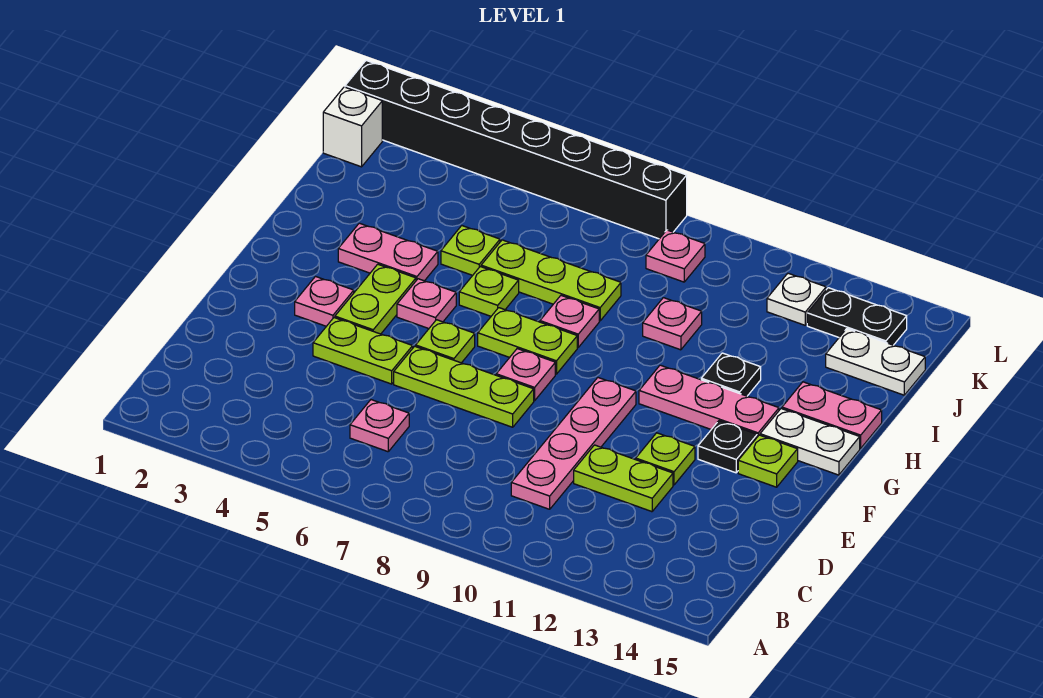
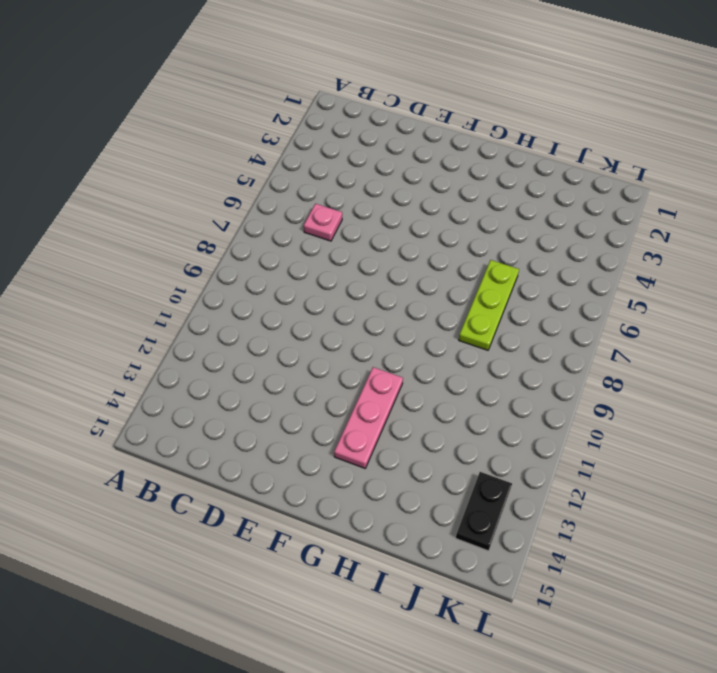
none -> pink 1x4 plate [511,378,636,509]
none -> lime 1x2 plate [574,445,673,512]
none -> lime 1x2 plate [313,318,413,384]
none -> lime 1x3 plate [394,346,534,427]

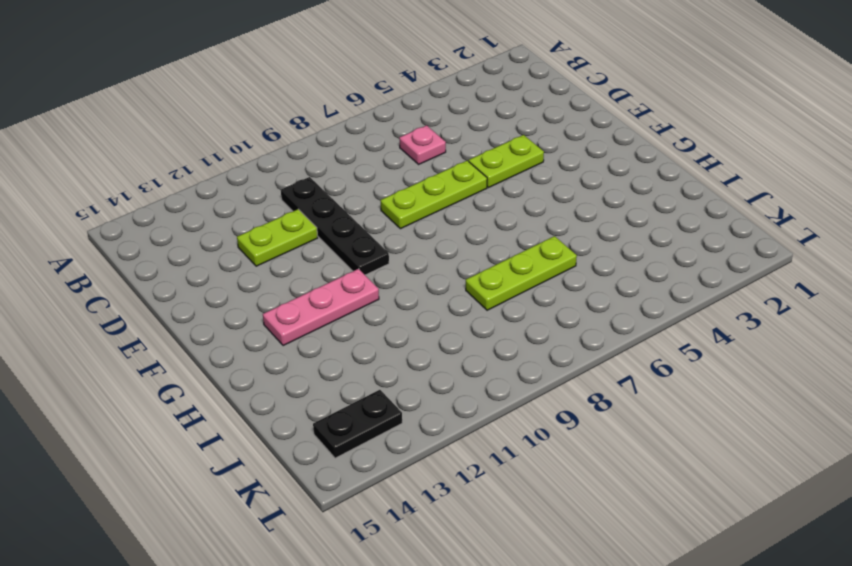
black 1x4 plate [281,177,389,275] -> pink 1x4 plate [511,378,636,509]
none -> lime 1x1 plate [636,433,695,485]
none -> pink 1x1 plate [295,277,354,326]
none -> lime 1x2 plate [335,264,416,334]
none -> lime 1x1 plate [416,320,475,363]

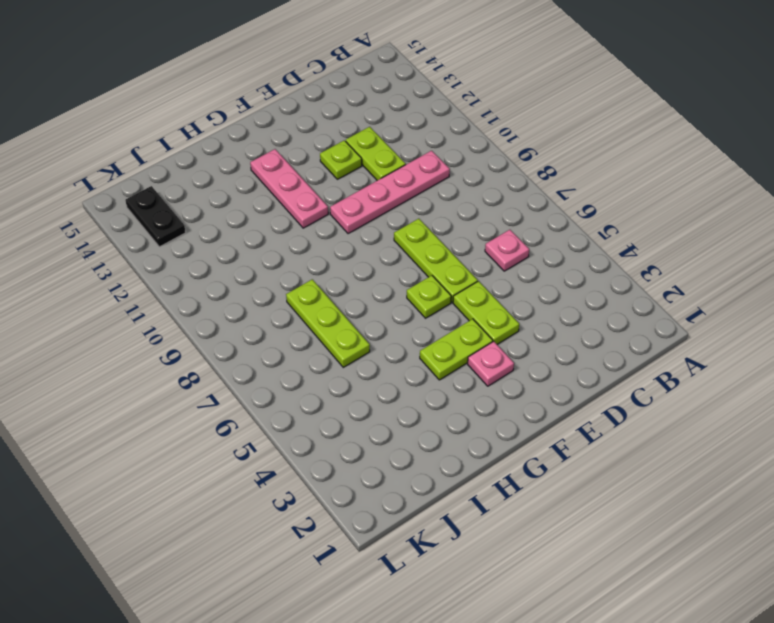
none -> pink 1x1 plate [496,349,555,401]
none -> black 1x1 plate [698,421,757,473]
none -> lime 1x1 plate [738,435,798,487]
none -> pink 1x1 plate [397,279,456,329]

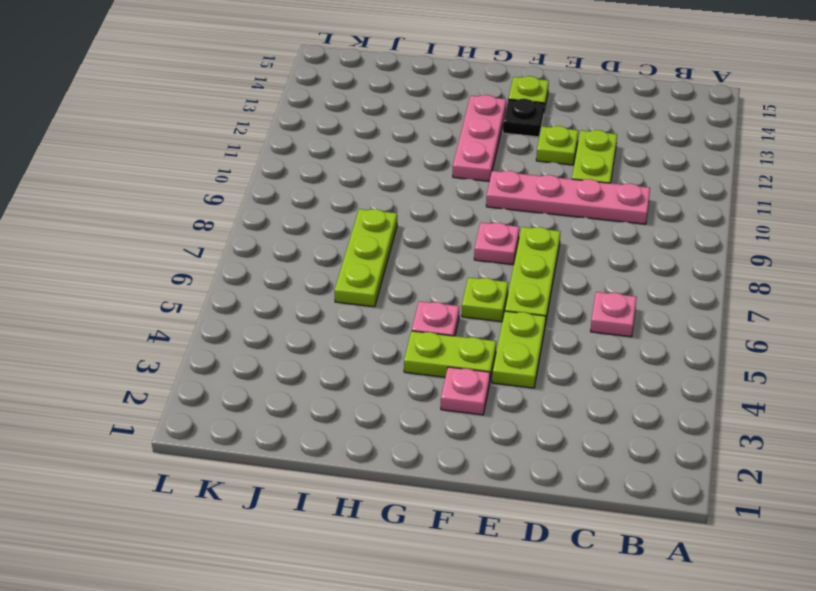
none -> lime 1x2 plate [478,308,577,374]
none -> white 1x2 plate [760,409,860,475]
none -> pink 1x2 plate [338,223,438,281]
none -> lime 1x1 plate [459,267,519,316]

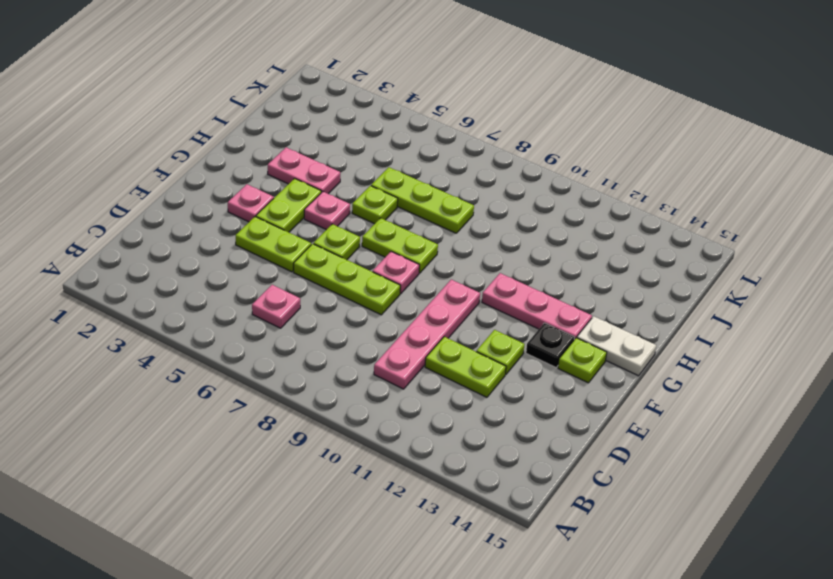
none -> pink 1x1 plate [540,296,599,347]
none -> black 1x1 plate [701,353,761,396]
none -> pink 1x2 plate [782,382,882,448]
none -> lime 1x1 plate [441,226,500,275]

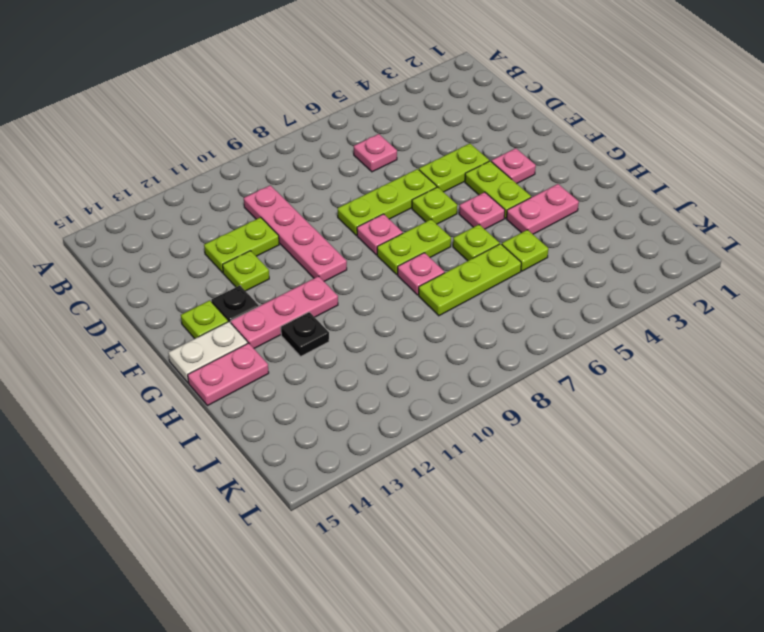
none -> pink 1x1 plate [643,298,702,350]
none -> white 1x2 plate [826,329,925,395]
none -> white 1x1 brick [323,87,382,167]
none -> pink 1x1 plate [646,230,705,282]

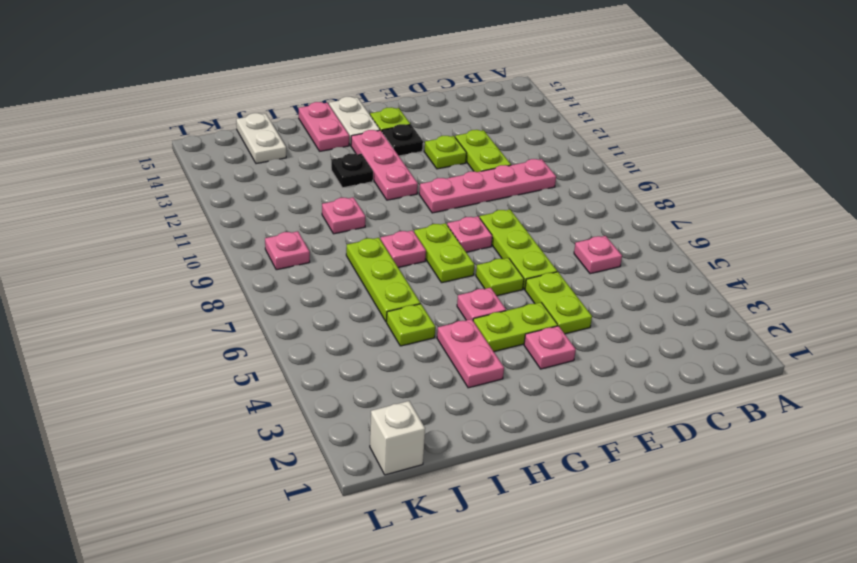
none -> lime 1x1 plate [459,267,519,316]
none -> white 1x1 plate [767,273,826,325]
none -> black 1x2 plate [807,288,907,345]
none -> black 1x8 brick [345,61,687,239]

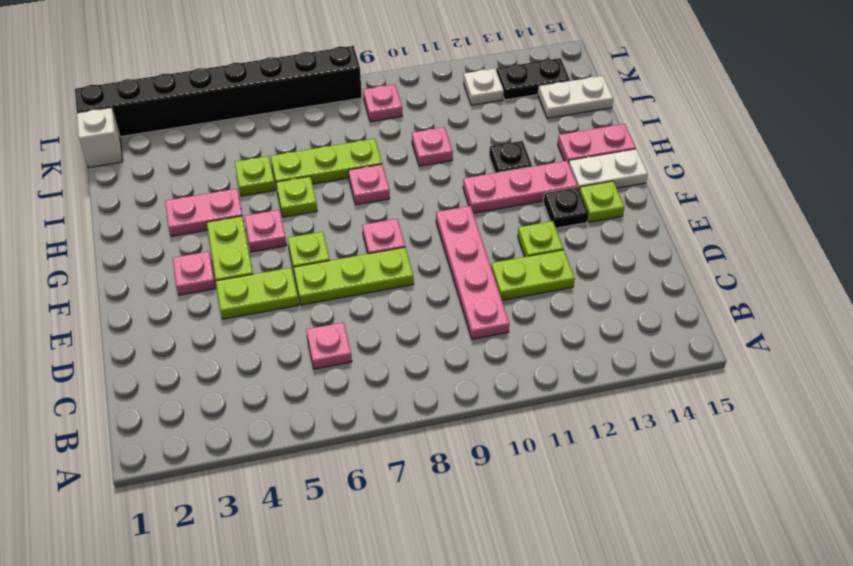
none -> lime 1x2 plate [478,308,577,374]

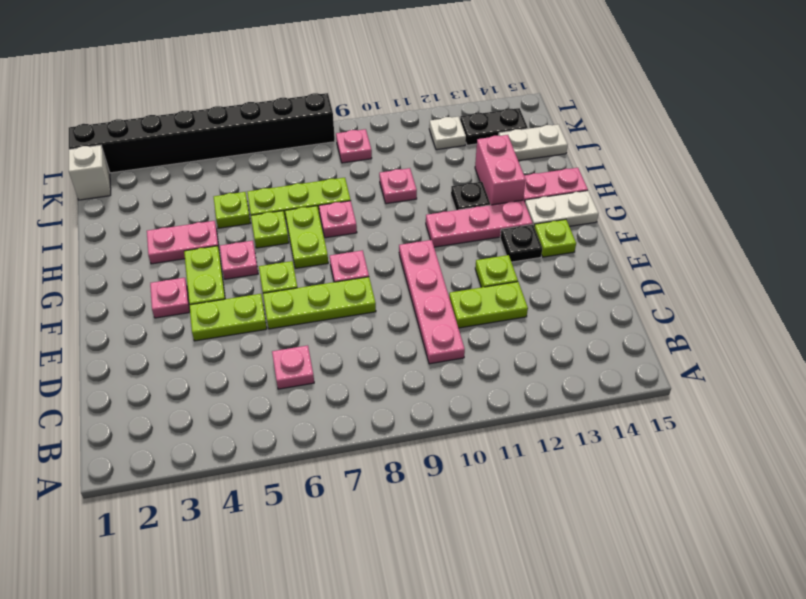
lime 1x2 plate [285,206,328,268] -> lime 1x2 plate turned to [478,308,577,374]
pink 1x2 brick [475,135,526,205] -> none

